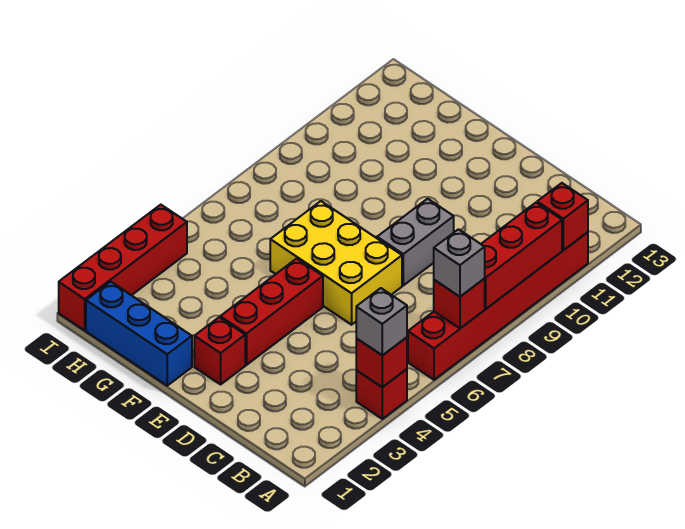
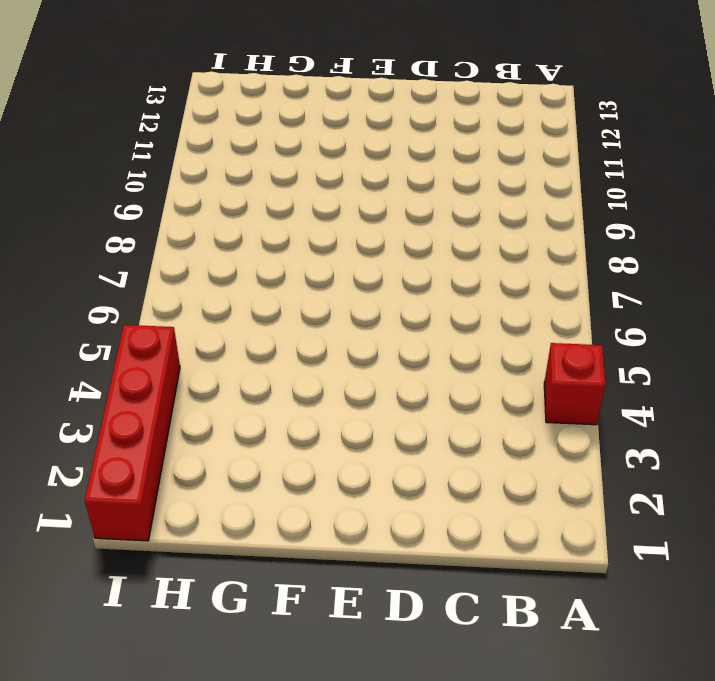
none -> red 1x6 brick [408,232,588,380]
none -> yellow 2x3 brick [270,201,402,325]
none -> grey 1x2 brick [377,199,454,285]

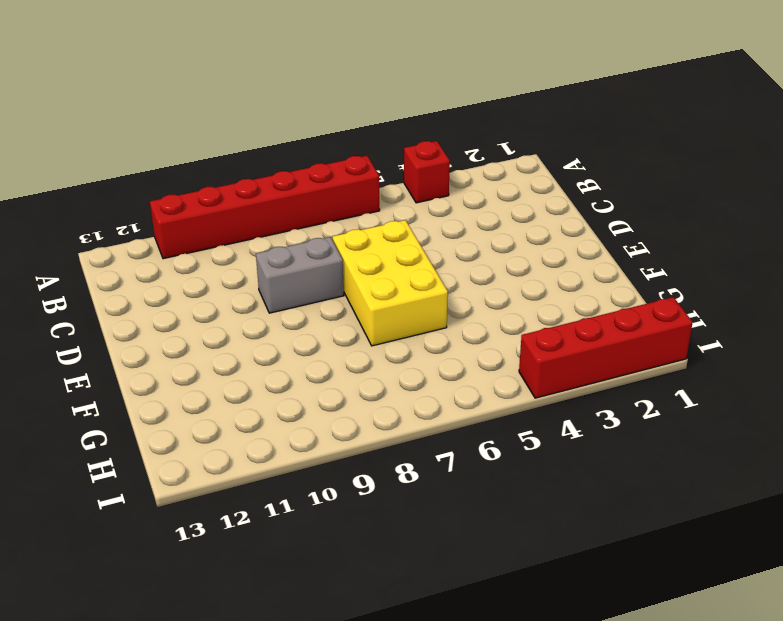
none -> red 1x1 brick [194,317,245,384]
none -> red 1x3 brick [220,259,323,365]
none -> blue 1x3 brick [86,282,192,386]

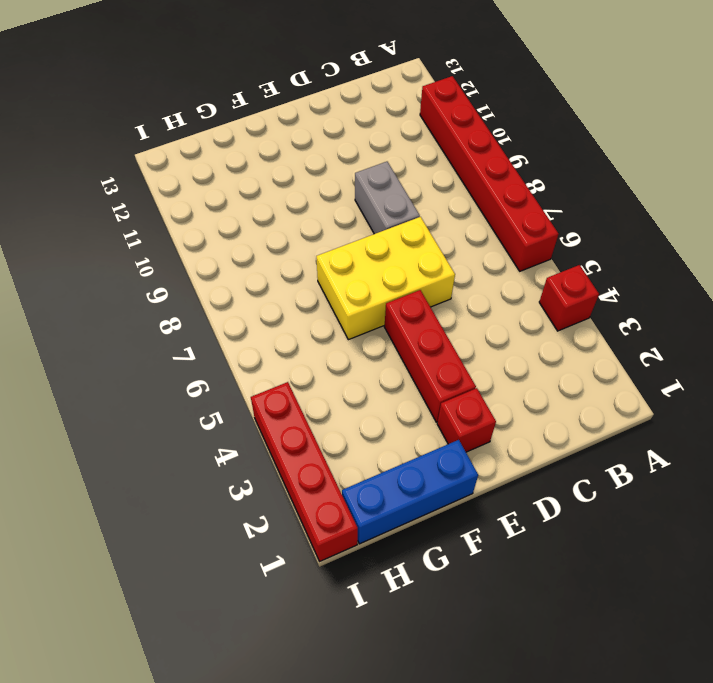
none -> red 1x1 brick [356,337,407,387]
none -> red 1x1 brick [434,279,485,328]
none -> red 1x3 brick [481,203,562,309]

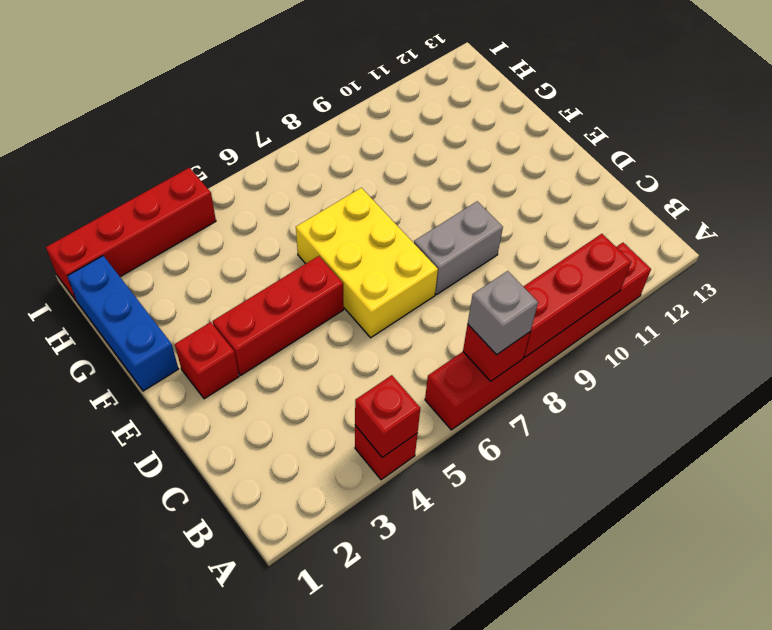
none -> red 1x1 brick [537,183,588,250]
none -> grey 1x1 brick [356,288,407,355]

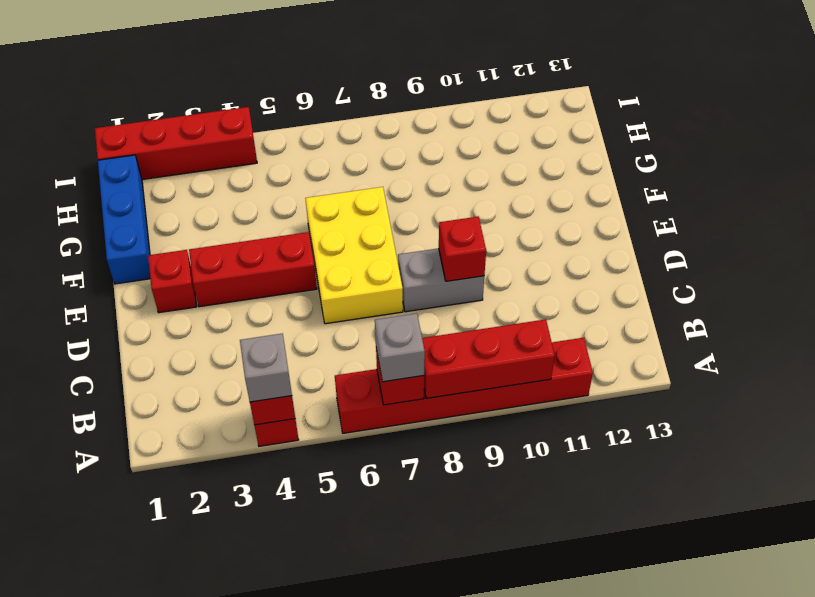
red 1x1 brick [439,217,486,281] -> red 1x1 brick moved to [537,183,588,250]

